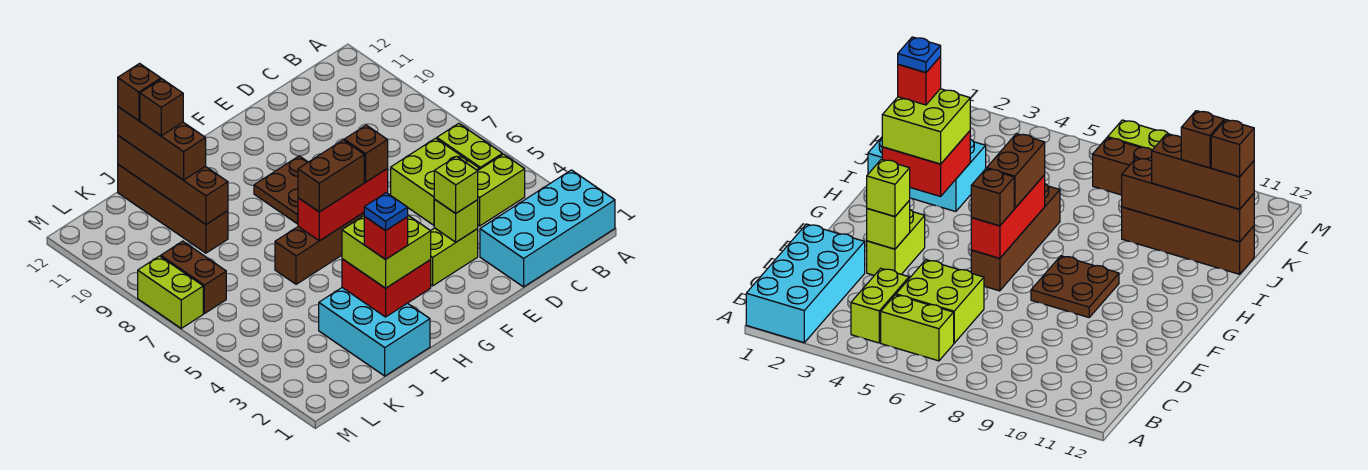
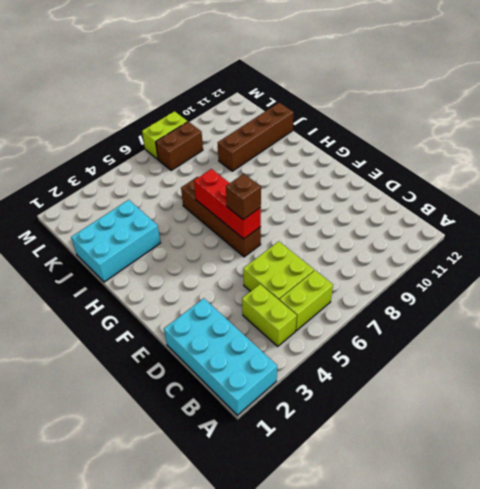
none -> lime 1x2 brick [431,228,478,286]
none -> brown 2x2 plate [254,156,308,224]
none -> lime 1x1 brick [434,199,478,242]

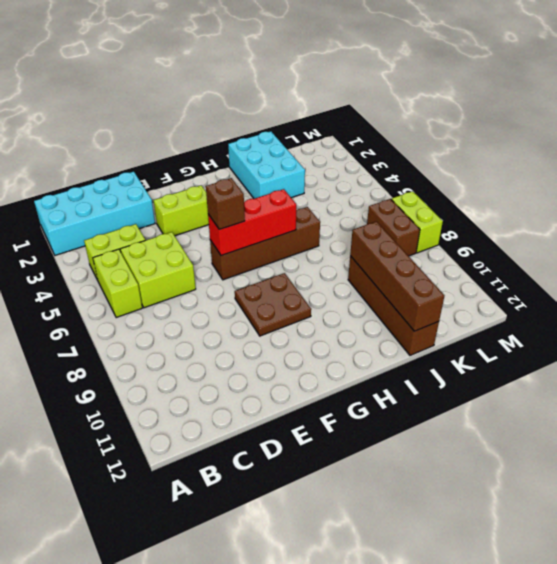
none -> lime 1x1 brick [434,199,478,242]
none -> red 2x2 brick [342,259,431,317]
none -> lime 1x1 brick [434,156,478,213]

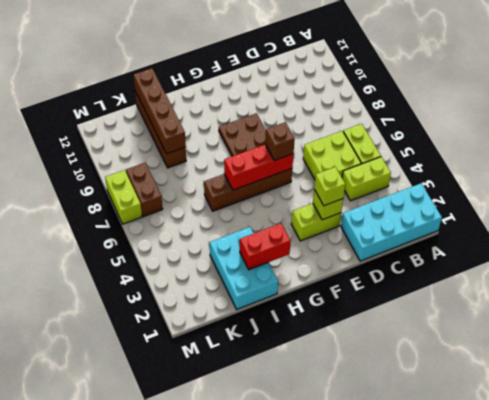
red 1x2 brick [240,223,291,270] -> red 2x2 brick [342,259,431,317]
none -> brown 1x2 brick [298,140,364,212]
none -> lime 2x2 brick [342,215,431,288]
none -> brown 1x3 brick [118,107,206,180]

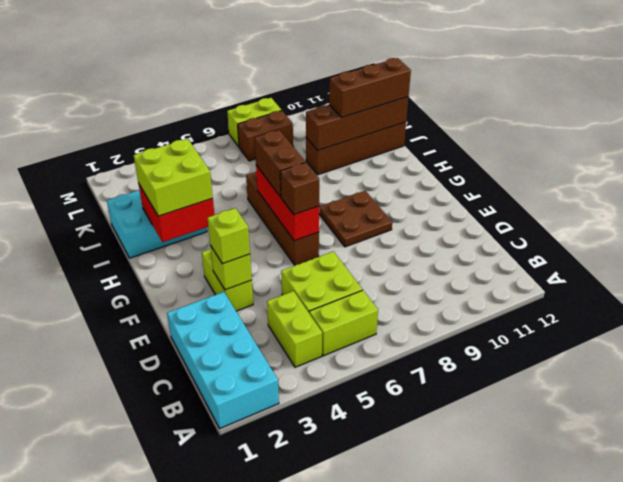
none -> red 1x1 brick [364,217,408,259]
none -> brown 1x1 brick [140,79,183,136]
none -> brown 1x1 brick [118,64,161,121]

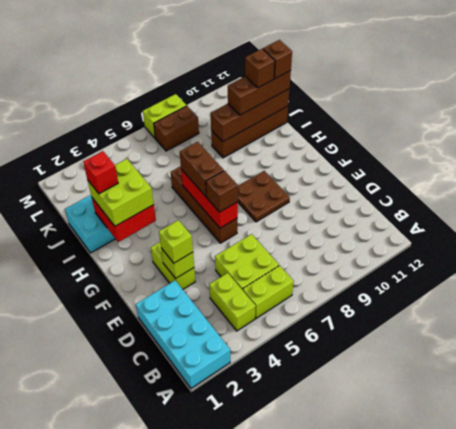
none -> blue 1x1 plate [364,193,408,231]

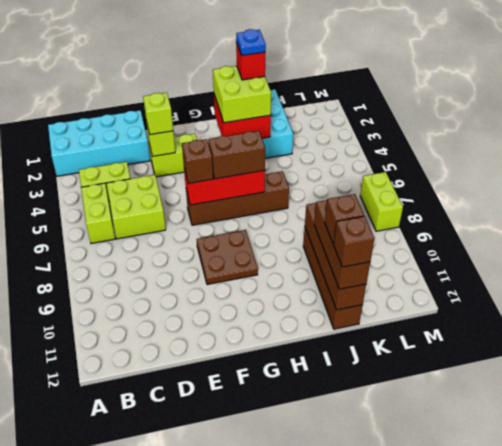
none -> brown 1x2 brick [161,241,226,314]

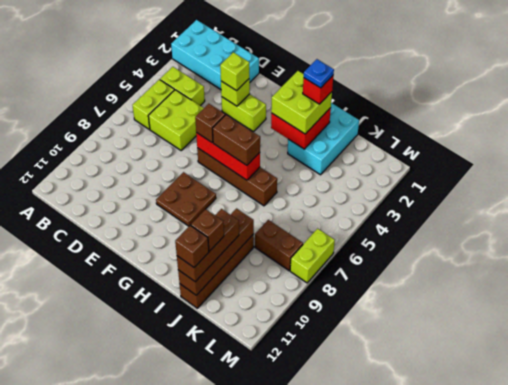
brown 1x2 brick [255,220,303,271] -> brown 1x2 brick turned to [161,241,226,314]

